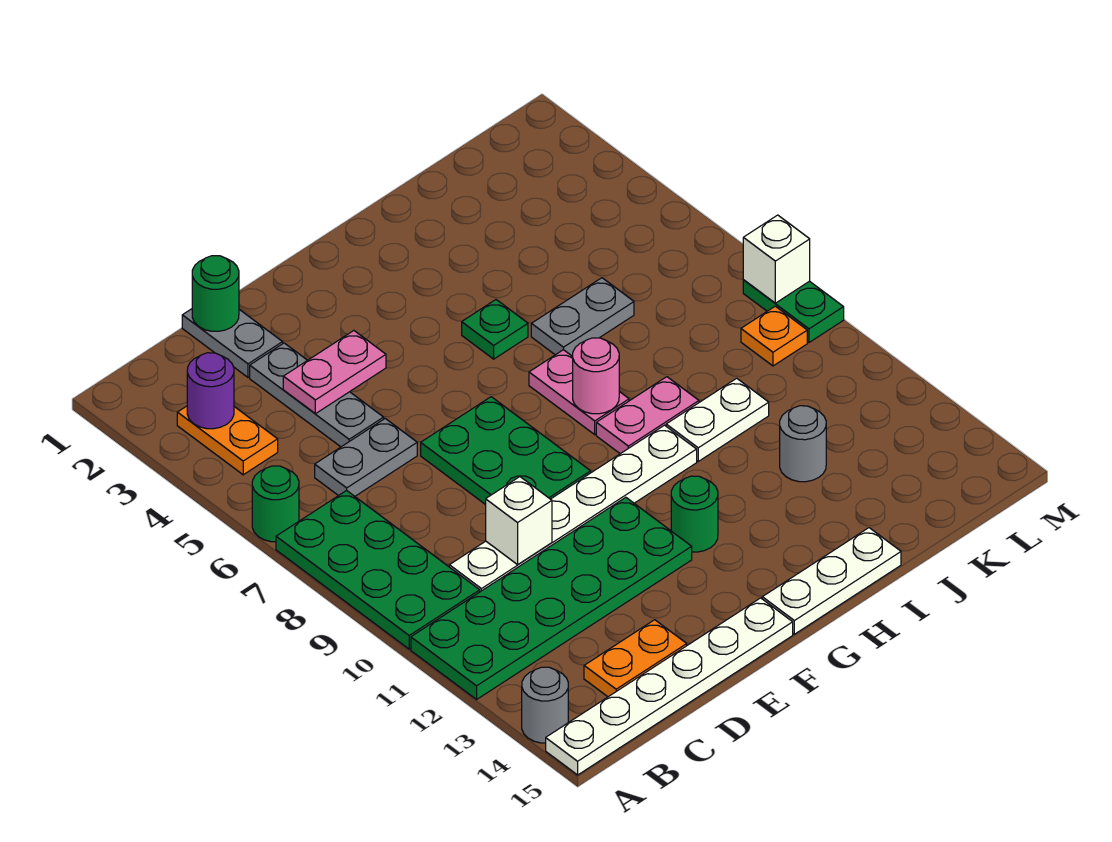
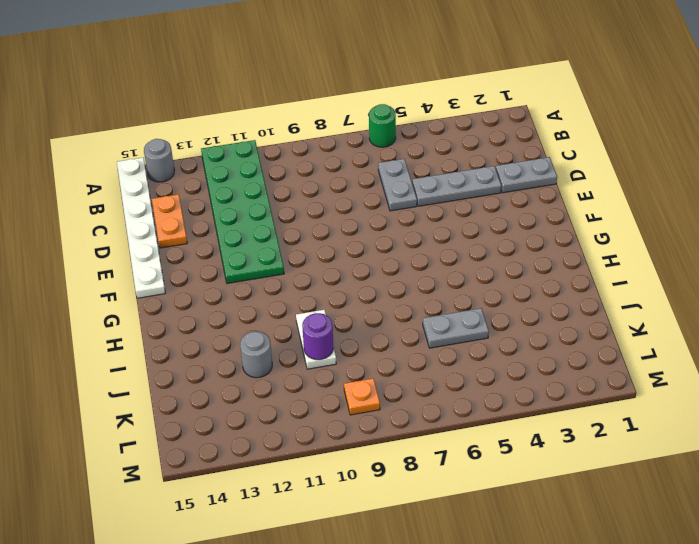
grey 1x2 plate [423,308,489,348] -> grey 1x2 plate turned to [531,278,634,356]
purple 1x1 round brick [302,313,333,360] -> purple 1x1 round brick moved to [187,353,234,429]
none -> green 2x4 plate [276,490,480,649]
none -> orange 1x2 plate [177,406,278,475]
none -> white 1x6 plate [449,425,697,592]

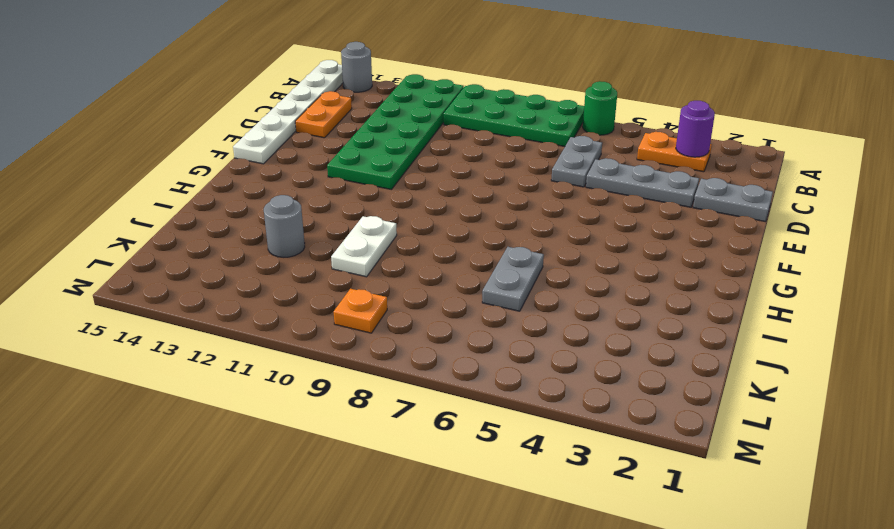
none -> white 1x6 plate [449,425,697,592]
none -> green 2x3 plate [421,397,591,505]
none -> green 1x1 round brick [671,476,718,552]

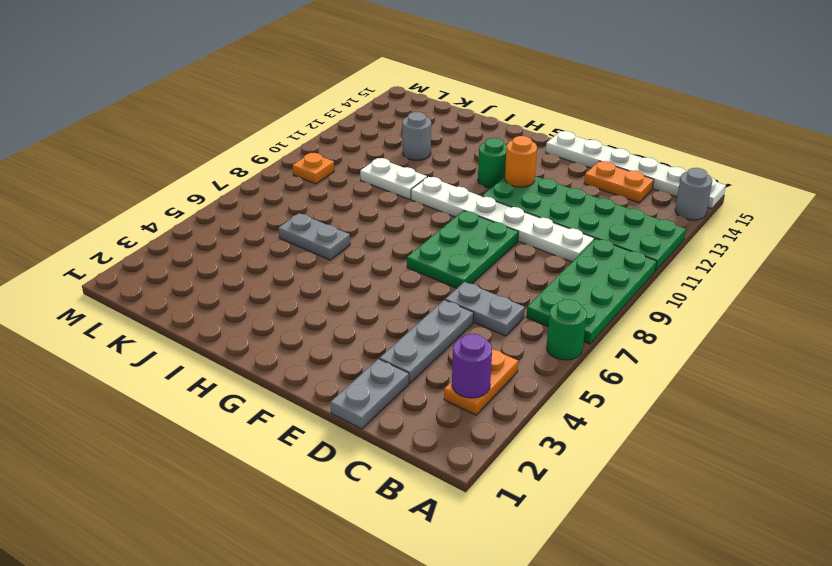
orange 1x1 round brick [505,136,537,187] -> none
none -> white 1x3 plate [762,528,901,634]
none -> green 1x1 plate [462,300,528,359]
none -> pink 1x2 plate [529,350,629,434]

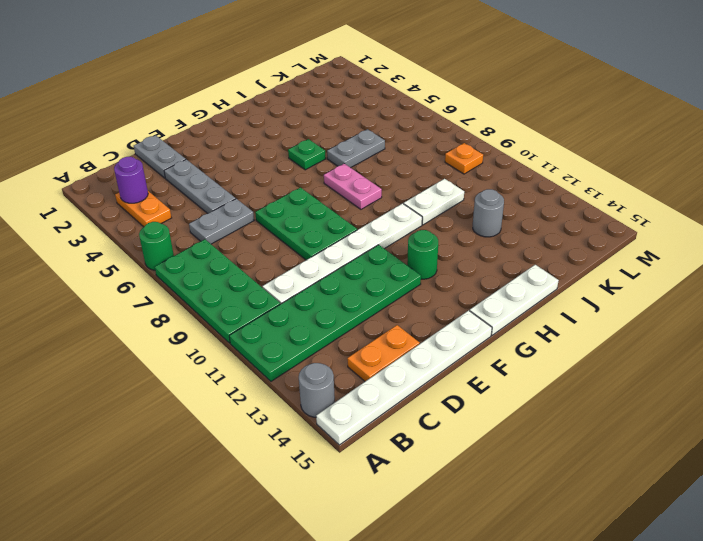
none -> pink 1x2 plate [596,377,699,454]
none -> green 1x2 plate [743,280,844,342]
none -> green 1x1 round brick [192,256,239,331]

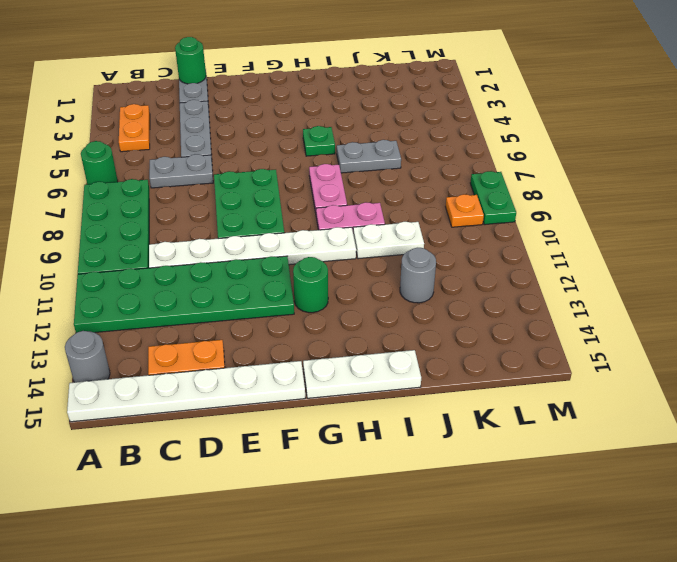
none -> purple 1x1 round brick [187,353,234,429]
none -> pink 1x2 plate [283,331,386,414]
none -> white 1x1 brick [486,477,552,565]

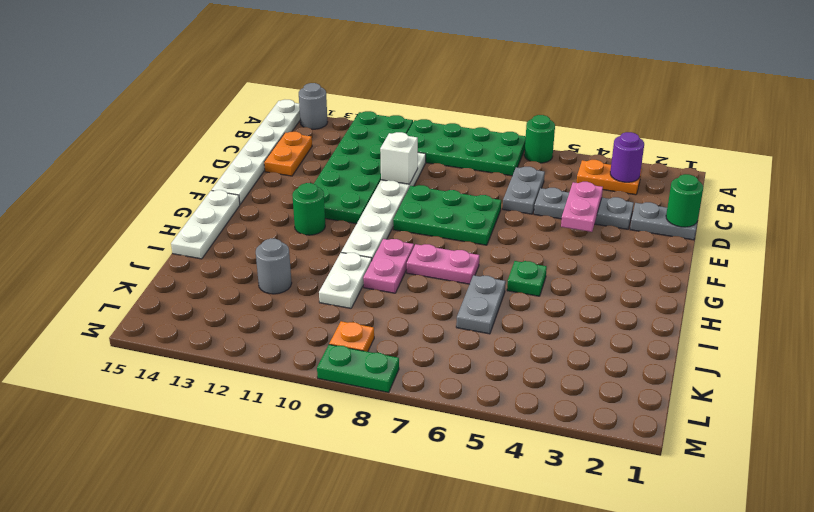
none -> pink 1x1 round brick [573,338,619,414]
none -> white 1x1 brick [743,215,810,303]

